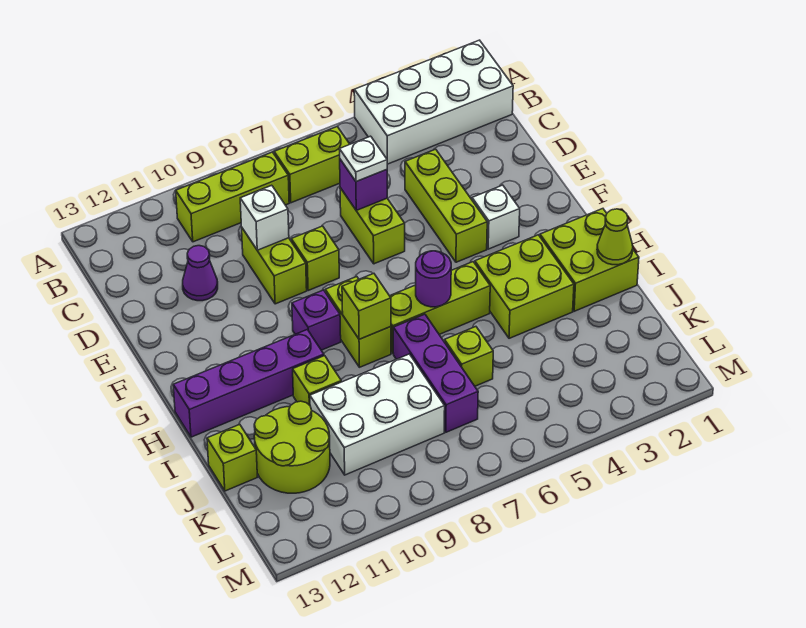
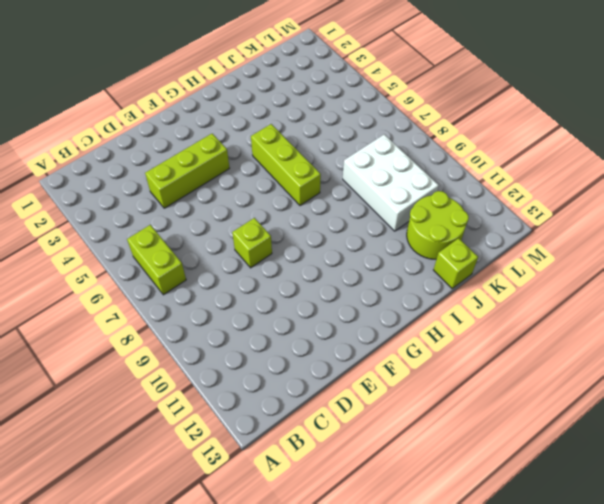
none -> white 2x4 brick [354,40,513,164]
none -> lime 1x3 brick [176,152,289,242]
none -> lime 1x2 brick [340,188,405,264]

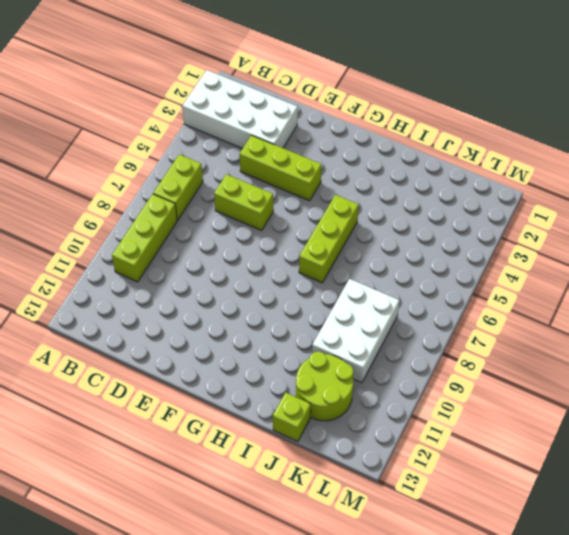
white 2x4 brick [182,70,298,149] -> white 2x4 brick turned to [354,40,513,164]
none -> lime 1x2 brick [242,228,307,304]
none -> purple 1x1 cone [183,246,218,301]
none -> lime 1x1 brick [291,226,339,291]

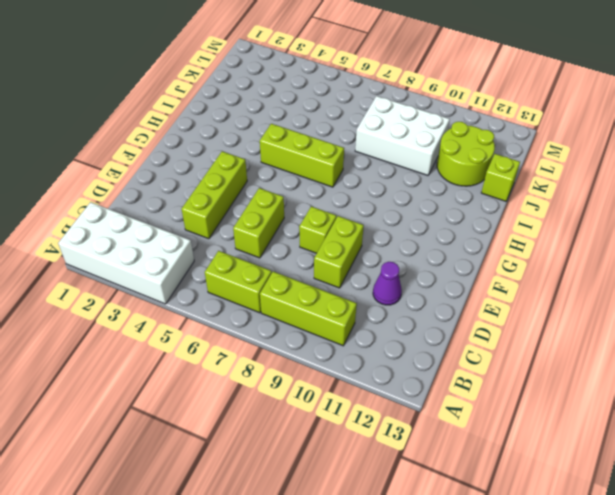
none -> white 1x1 brick [472,185,520,249]
none -> lime 1x2 brick [325,277,391,367]
none -> purple 1x1 brick [292,290,341,350]

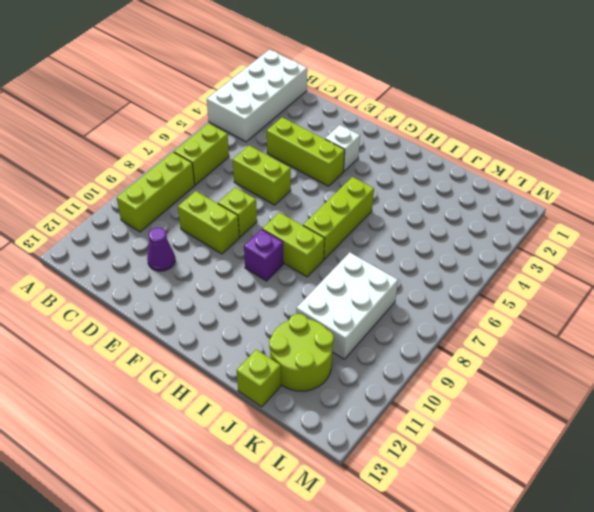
none -> lime 2x2 brick [540,209,639,311]
none -> lime 2x2 brick [475,235,574,338]
none -> purple 1x4 brick [173,330,324,437]

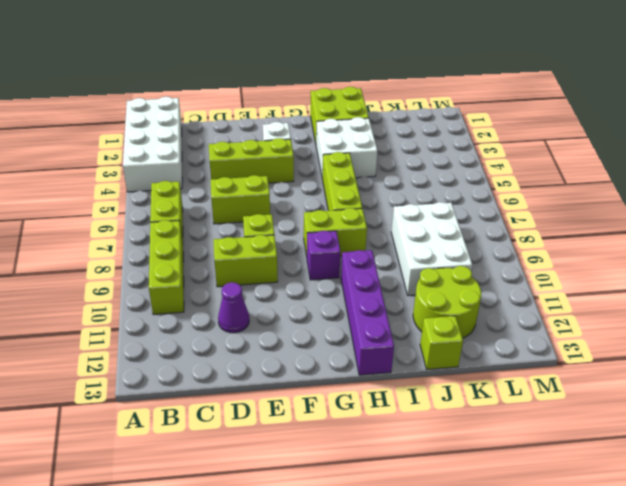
white 2x2 brick [316,117,378,179] -> lime 2x2 brick [475,235,574,338]
none -> purple 1x3 brick [393,314,478,432]
none -> lime 1x1 brick [293,356,341,405]
none -> lime 1x1 brick [445,327,493,386]

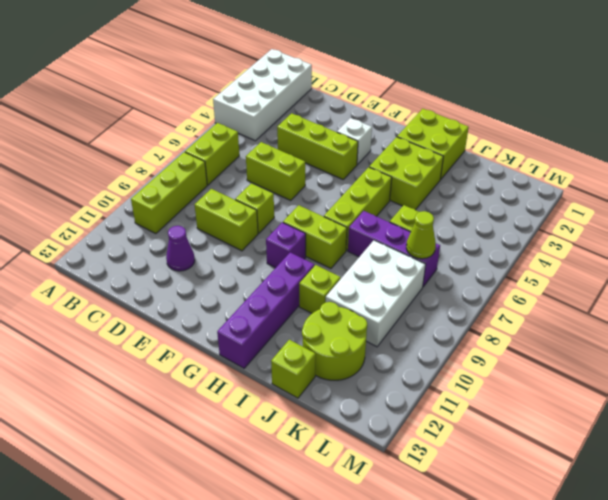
lime 1x1 cone [406,211,436,259] -> lime 1x1 cone moved to [597,209,633,265]
none -> purple 1x1 brick [340,159,387,210]
none -> white 1x1 brick [240,185,289,250]
none -> purple 1x1 round brick [416,251,451,307]

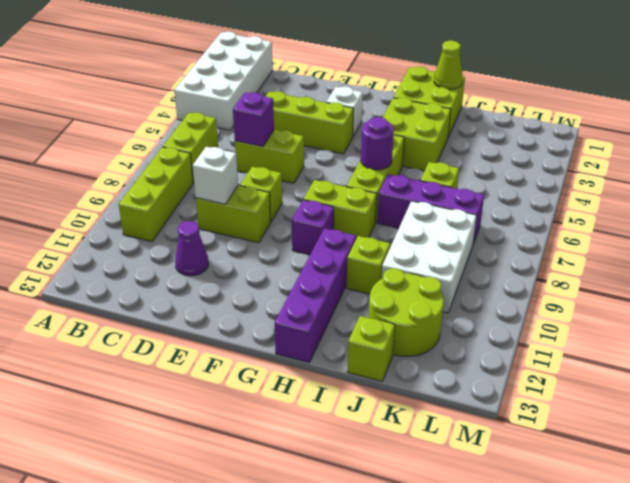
none -> lime 1x1 brick [342,274,391,339]
none -> white 1x1 plate [339,136,387,182]

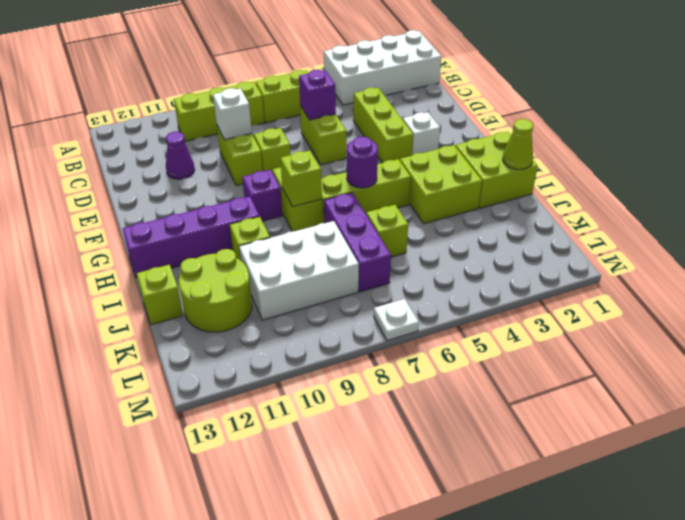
white 1x1 plate [374,299,419,341] -> white 1x1 plate moved to [339,136,387,182]

